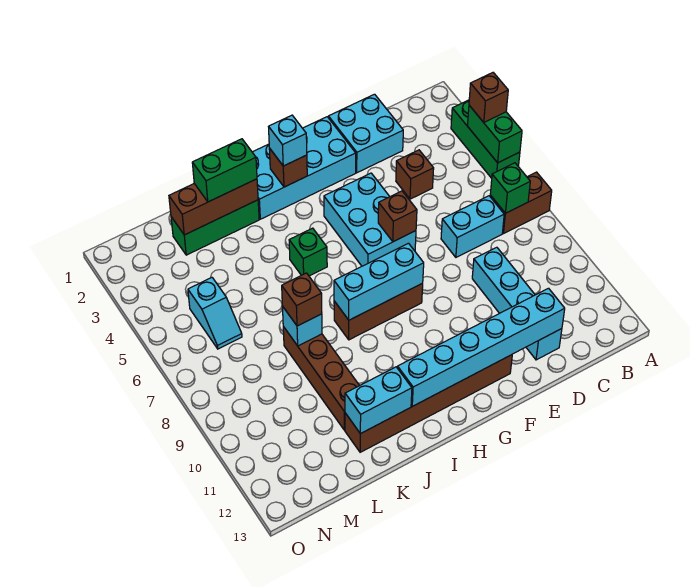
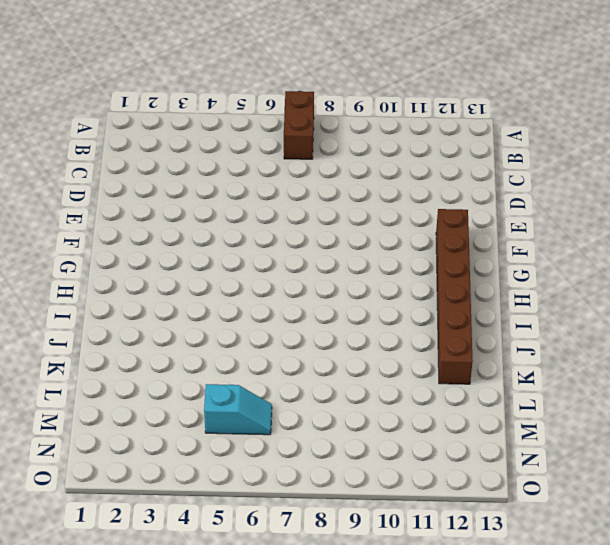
none -> green 1x3 brick [451,100,520,178]
none -> cyan 1x2 brick [441,196,504,257]
none -> cyan 2x2 brick [328,94,403,173]

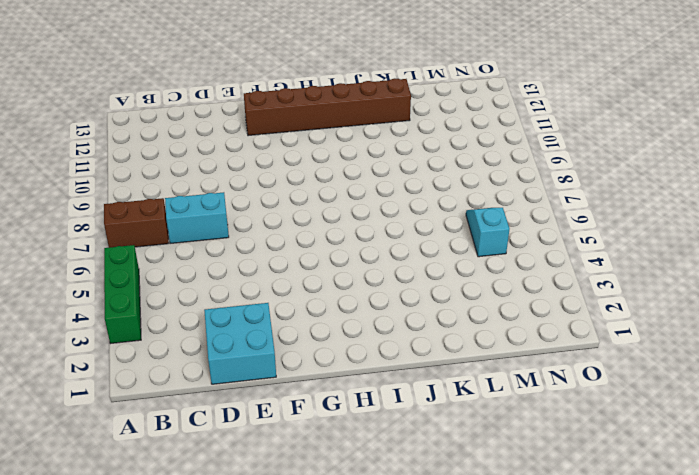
none -> brown 1x1 brick [396,150,434,199]
none -> cyan 1x4 brick [472,247,562,360]
none -> cyan 2x4 brick [252,117,356,219]

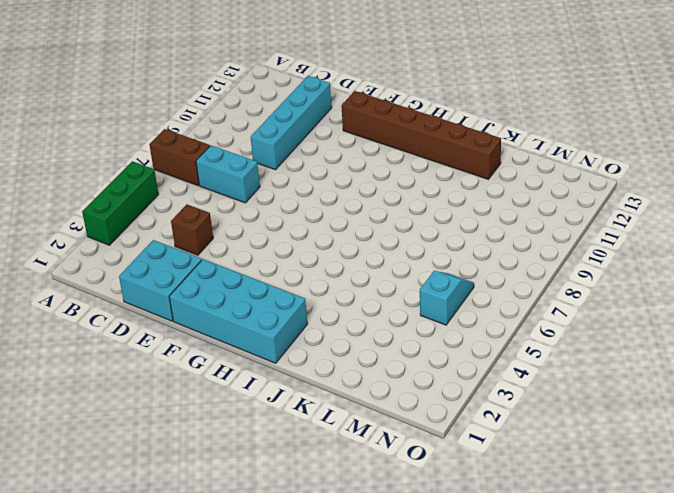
none -> cyan 2x3 brick [324,173,416,266]
none -> brown 1x3 brick [334,283,423,340]
none -> green 1x1 brick [289,228,327,276]

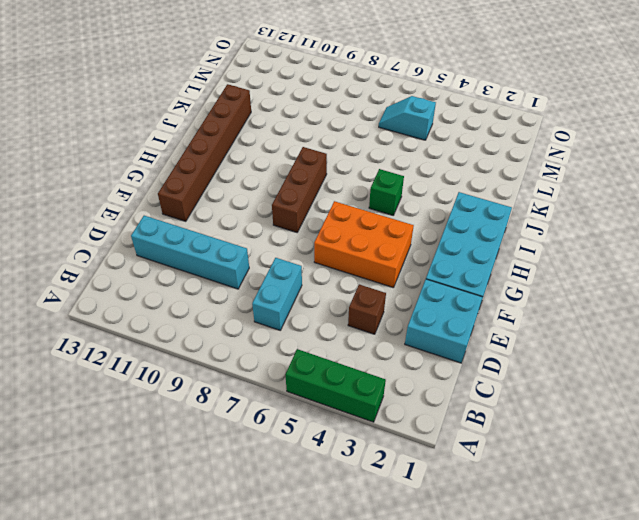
orange 2x3 brick [314,201,414,288] -> cyan 2x3 brick [324,173,416,266]
none -> brown 1x2 brick [490,172,552,233]
none -> green 1x3 brick [171,200,259,255]
none -> brown 1x4 brick [283,327,359,430]

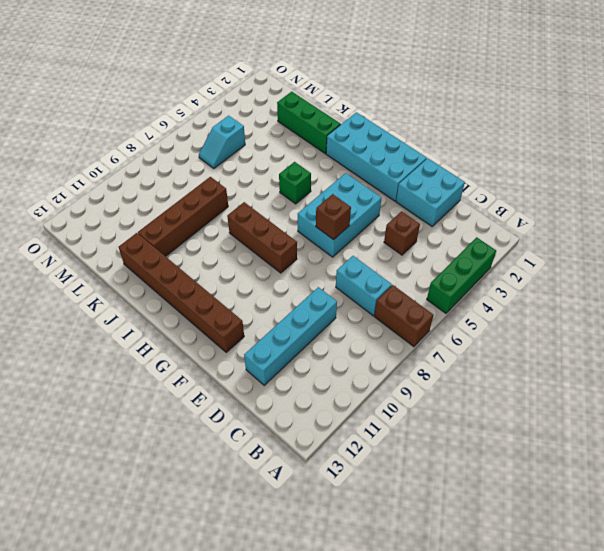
none -> green 1x2 brick [468,105,522,163]
none -> green 1x1 brick [490,163,530,213]
none -> cyan 1x6 brick [398,288,565,406]

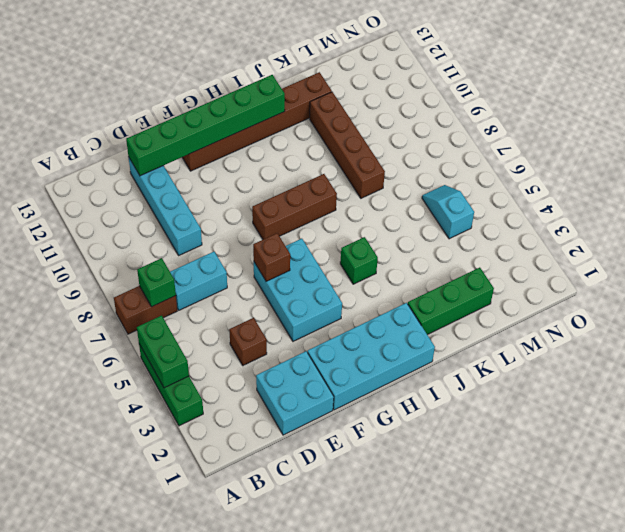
green 1x6 brick [126,75,285,176] -> cyan 1x6 brick [398,288,565,406]
none -> cyan 1x3 brick [334,243,424,320]
none -> brown 1x1 brick [269,148,307,187]
none -> brown 1x3 brick [169,179,258,235]

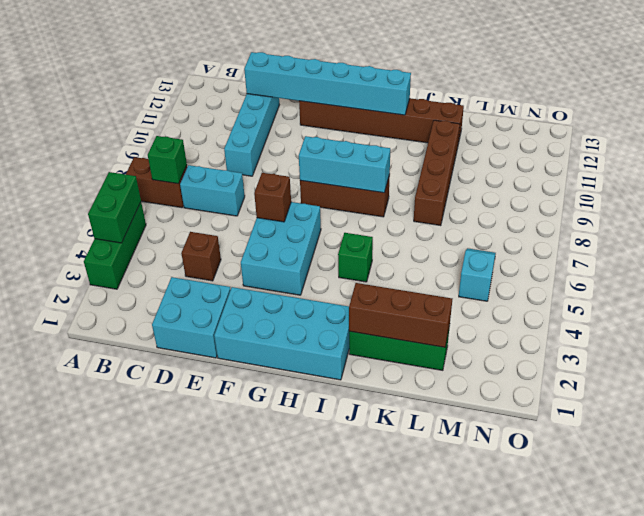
none -> brown 1x1 brick [269,148,307,187]
none -> cyan 1x2 brick [345,367,412,434]
none -> cyan 1x1 brick [282,306,322,346]

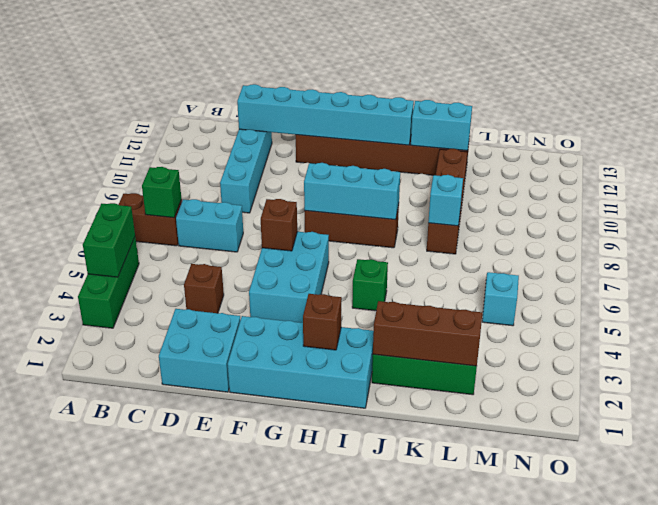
none -> brown 1x1 brick [469,73,508,122]
none -> cyan 1x1 brick [269,115,307,166]
none -> green 1x2 brick [192,139,257,202]

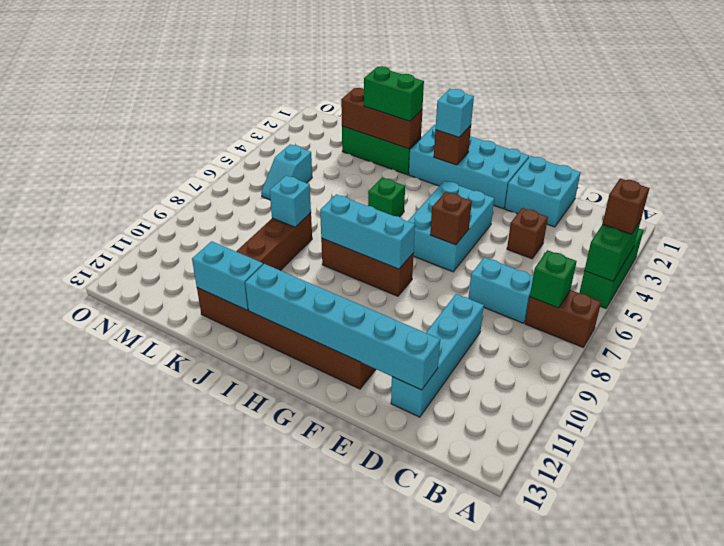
none -> brown 1x1 brick [282,273,322,326]

